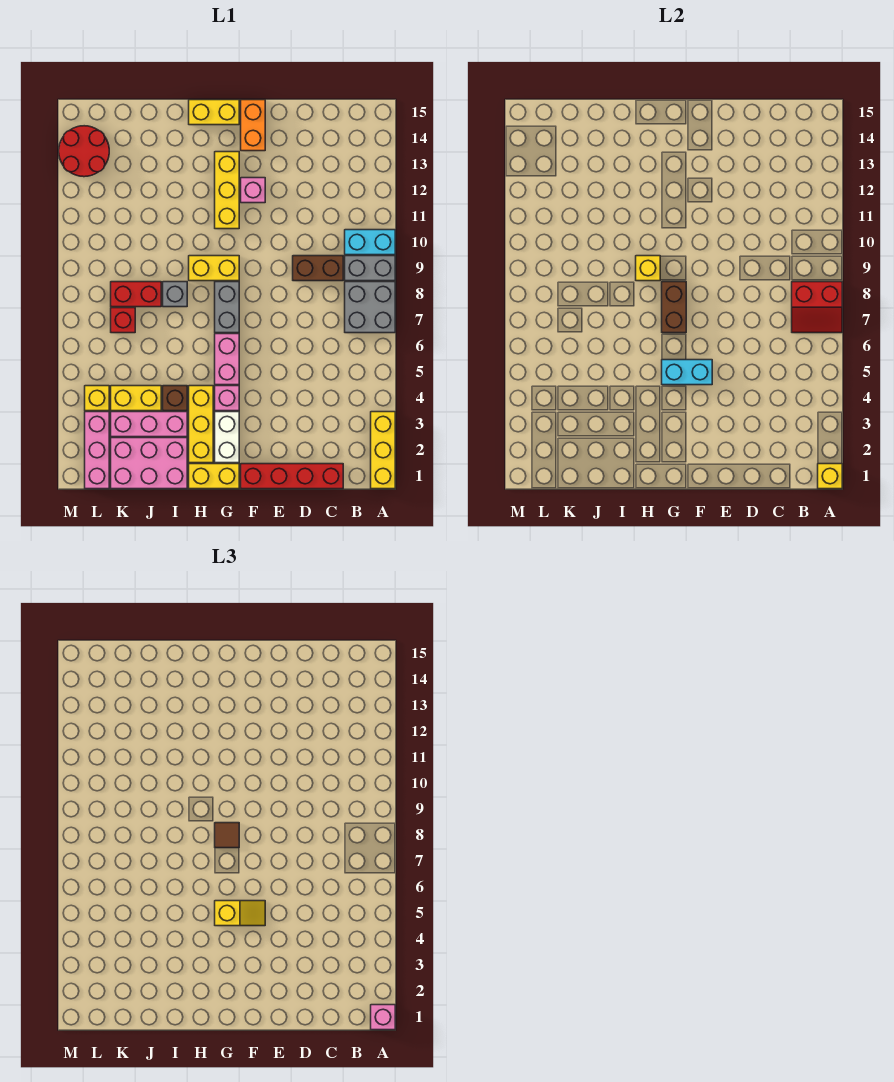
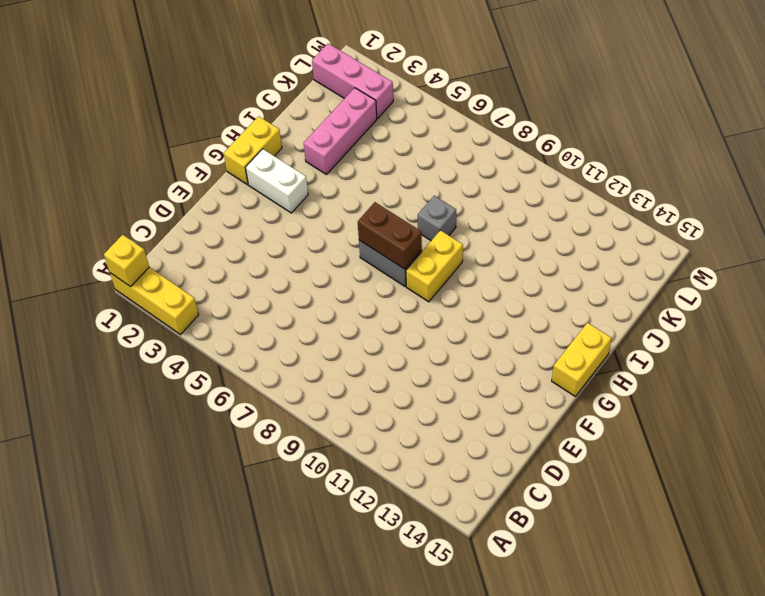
none -> grey 2x2 brick [345,282,395,333]
none -> grey 1x2 brick [345,256,395,281]
none -> cyan 1x2 brick [345,230,395,255]
none -> red 1x4 brick [241,464,343,489]

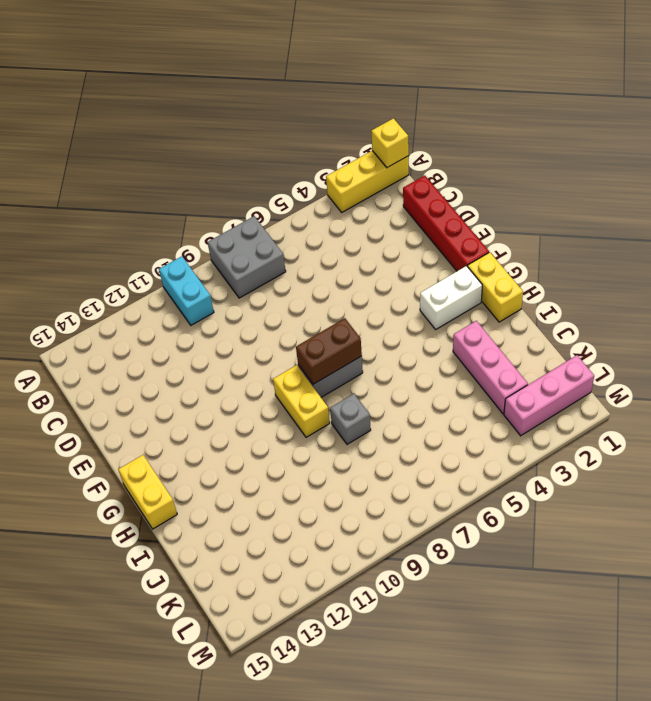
none -> grey 1x2 brick [345,256,395,281]
none -> brown 1x2 brick [293,256,343,281]
none -> pink 1x1 brick [241,178,265,203]
none -> orange 1x2 brick [241,100,265,151]

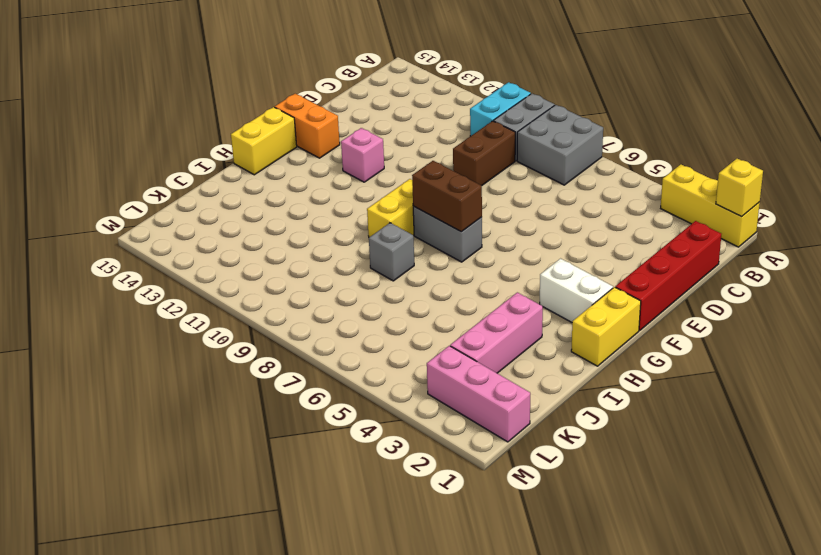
none -> pink 1x1 brick [215,386,239,411]
none -> pink 1x2 brick [215,334,239,385]
none -> yellow 1x3 brick [215,152,239,229]
none -> yellow 1x3 brick [189,386,213,463]

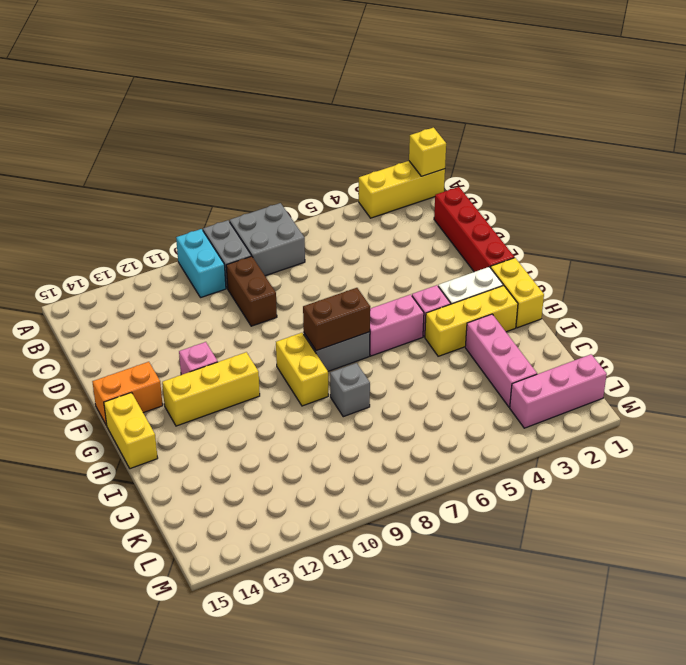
none -> pink 2x3 brick [111,438,187,489]
none -> brown 1x1 brick [163,386,187,411]
none -> yellow 1x2 brick [111,386,161,411]
none -> red 1x2 brick [111,282,161,307]

